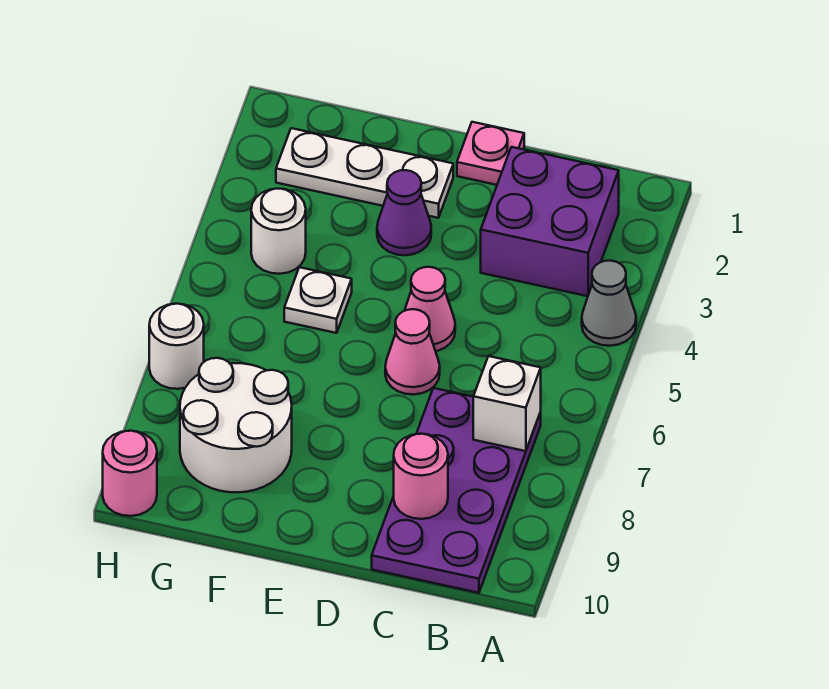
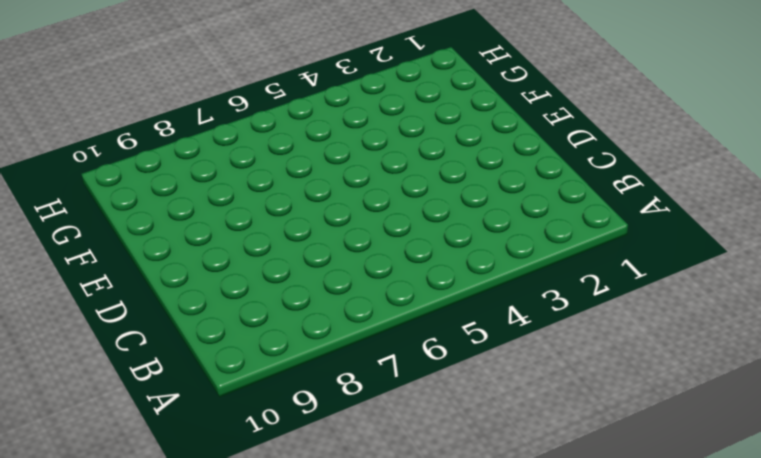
none -> grey 1x1 cone [582,261,636,346]
none -> purple 2x2 brick [481,147,619,296]
none -> purple 2x4 plate [372,388,541,593]

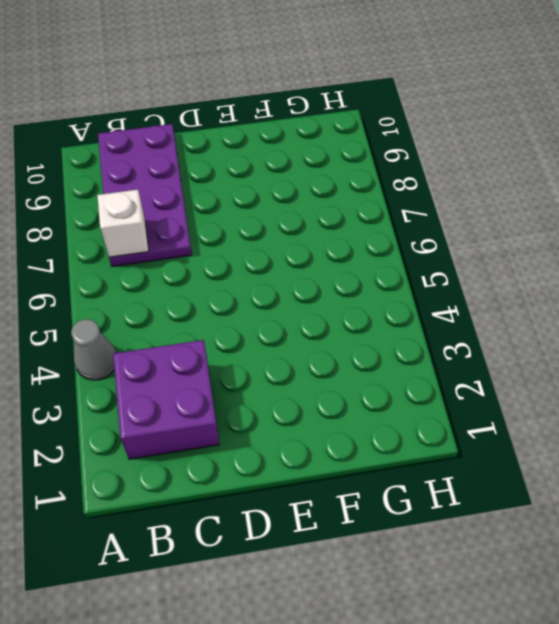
none -> pink 1x1 plate [457,122,524,185]
none -> pink 1x1 cone [405,267,455,351]
none -> pink 1x1 cone [385,309,440,395]

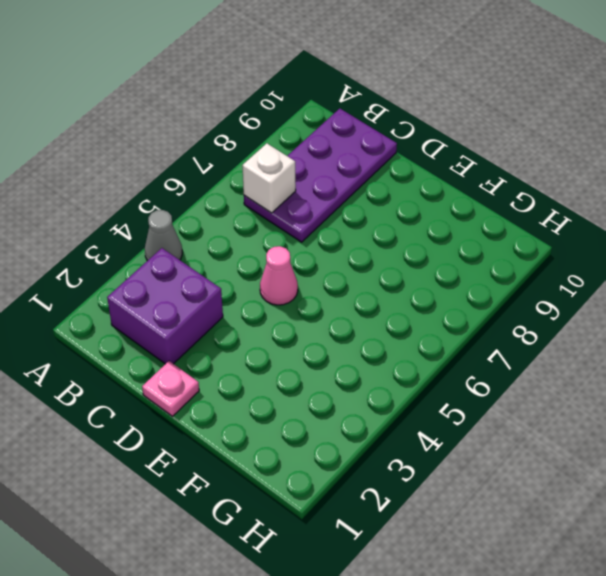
none -> pink 1x1 cone [385,309,440,395]
none -> white 1x3 plate [276,128,453,218]
none -> purple 1x1 cone [377,170,431,255]

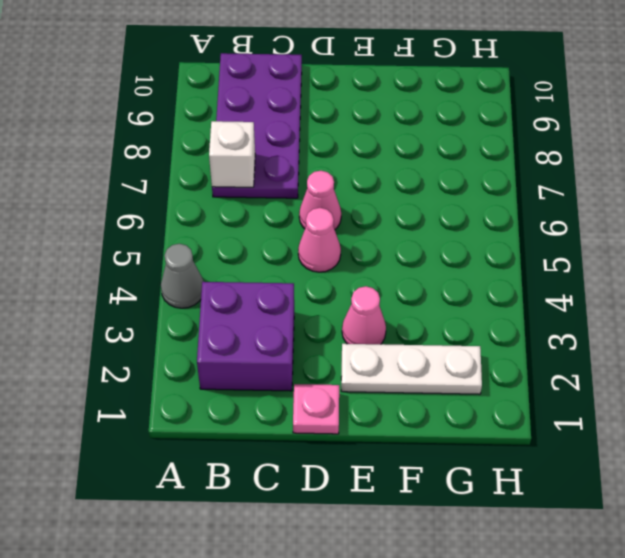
pink 1x1 cone [342,286,386,344] -> purple 1x1 cone [377,170,431,255]
none -> white 1x1 plate [284,267,352,333]
none -> white 2x2 round brick [180,358,292,492]
none -> white 1x1 round brick [251,189,306,274]

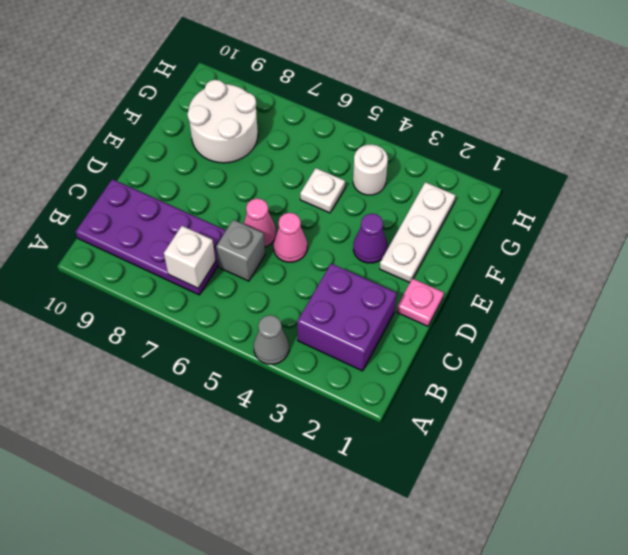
grey 1x1 brick [216,220,265,281] -> none
none -> white 1x1 round brick [149,304,204,389]
none -> pink 1x1 round brick [103,431,157,516]
none -> pink 1x1 round brick [394,434,448,519]

